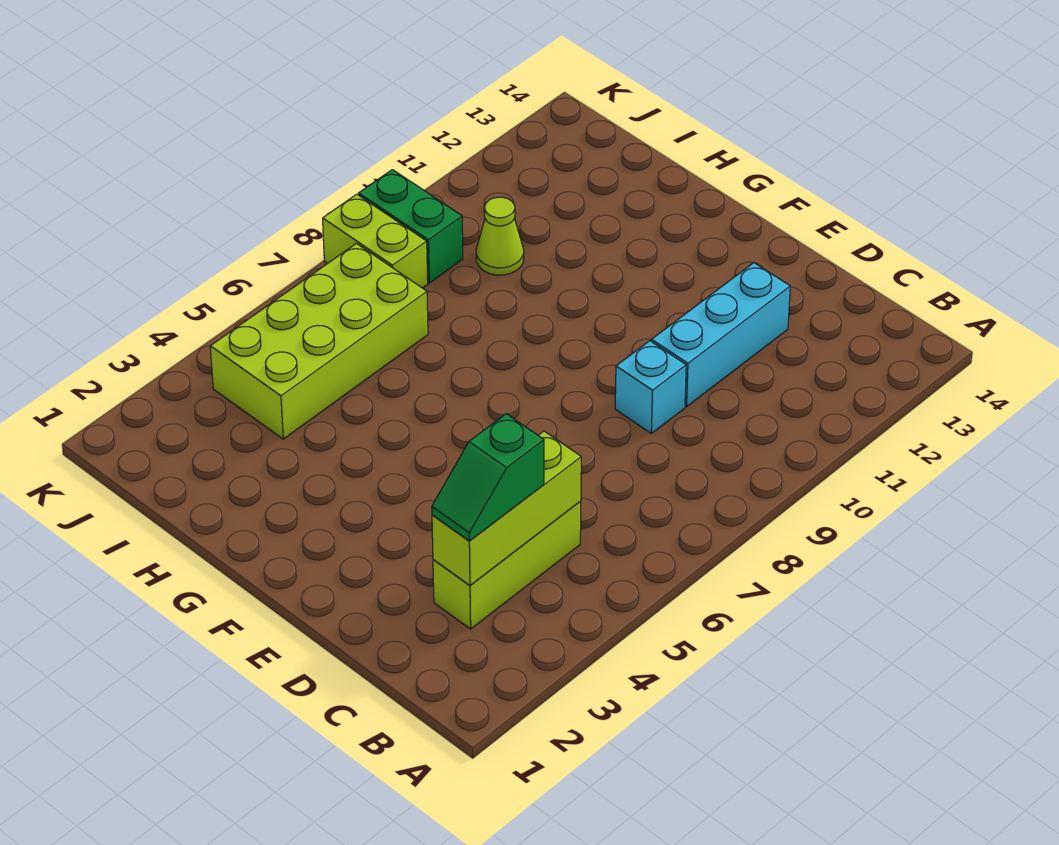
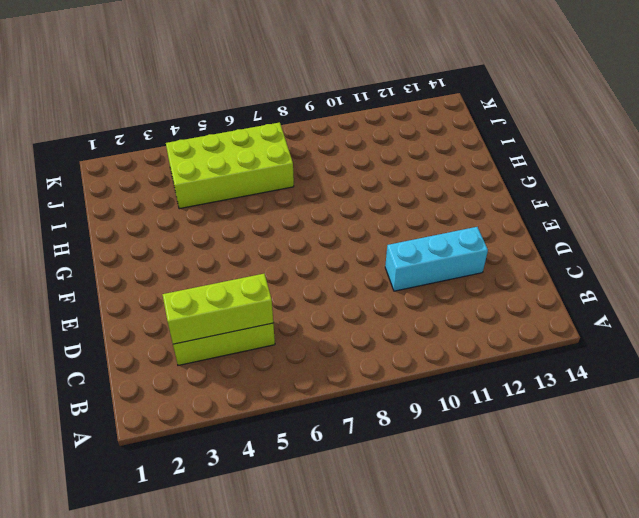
none -> cyan 1x1 brick [615,341,686,433]
none -> lime 1x1 cone [476,197,524,275]

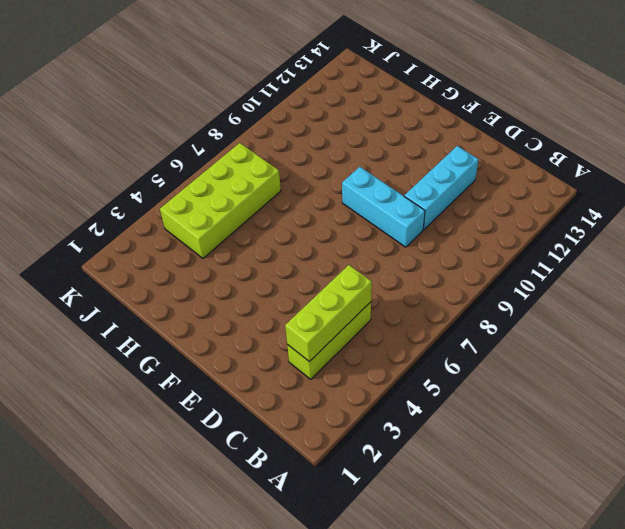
cyan 1x3 brick [342,167,425,247] -> cyan 1x1 brick [615,341,686,433]
none -> lime 1x1 cone [476,197,524,275]
none -> lime 1x2 brick [323,194,428,288]

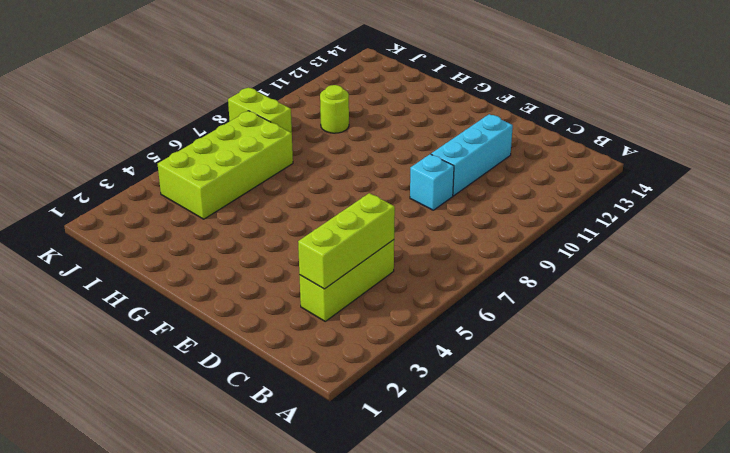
lime 1x1 round brick [320,85,349,133] -> lime 1x1 cone [476,197,524,275]
none -> green 1x2 brick [358,170,463,283]
none -> green 1x2 slope [432,414,544,541]

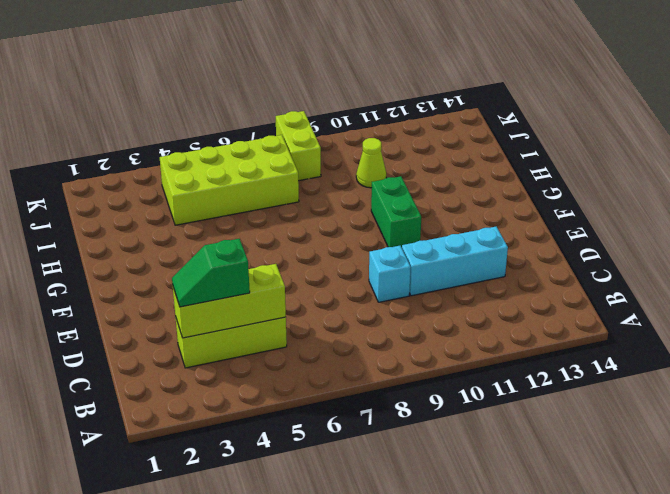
green 1x2 brick [371,176,421,248] -> green 1x2 brick moved to [358,170,463,283]

